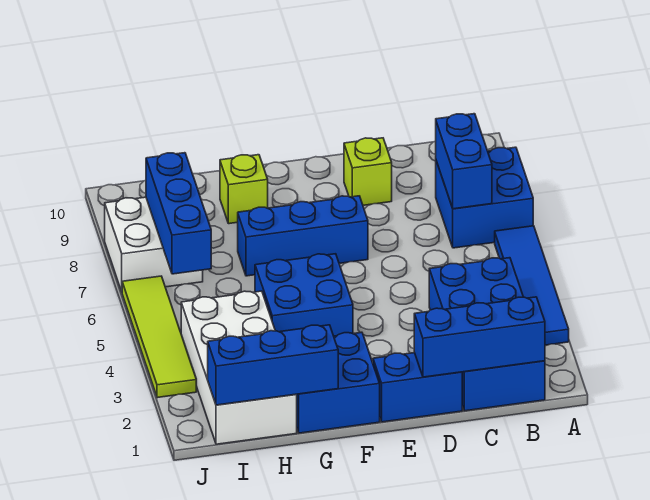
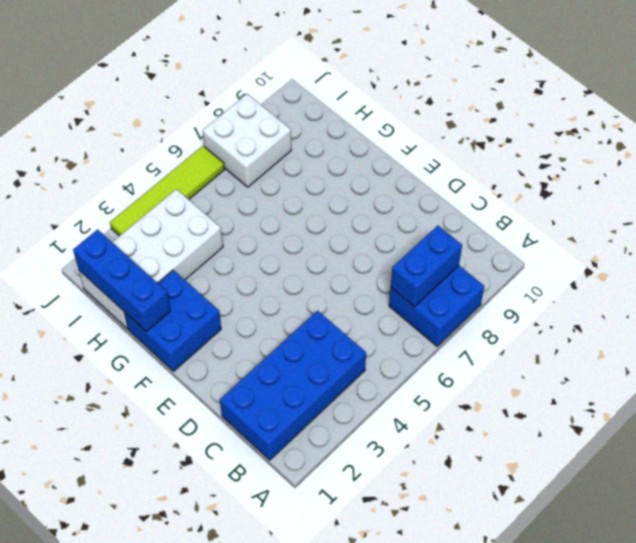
none -> blue 1x4 tile [495,226,569,345]
none -> blue 1x2 brick [373,353,462,422]
none -> lime 1x1 brick [344,138,392,205]

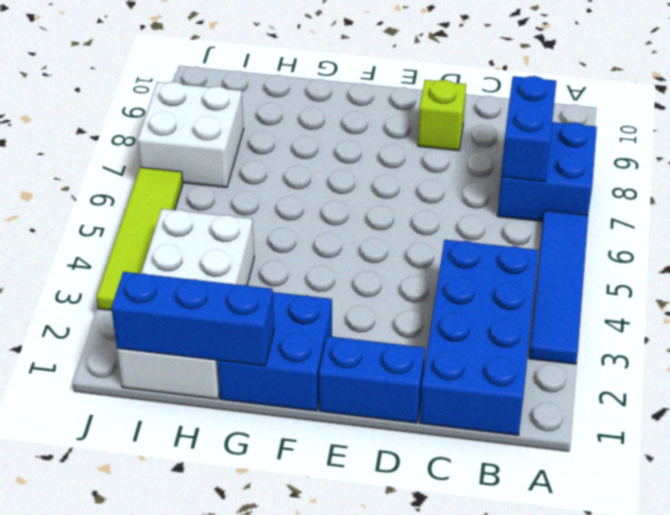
none -> blue 1x3 brick [238,196,368,276]
none -> blue 2x2 brick [255,254,353,336]
none -> lime 1x1 brick [220,155,268,224]

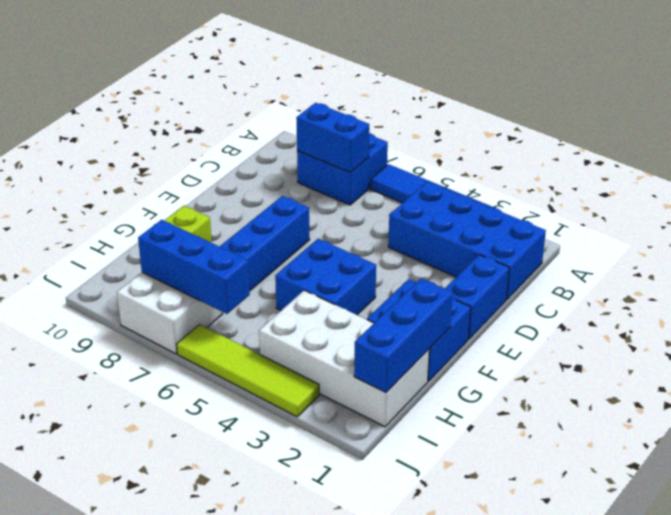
none -> lime 1x1 brick [344,138,392,205]
none -> blue 1x3 brick [414,297,545,377]

